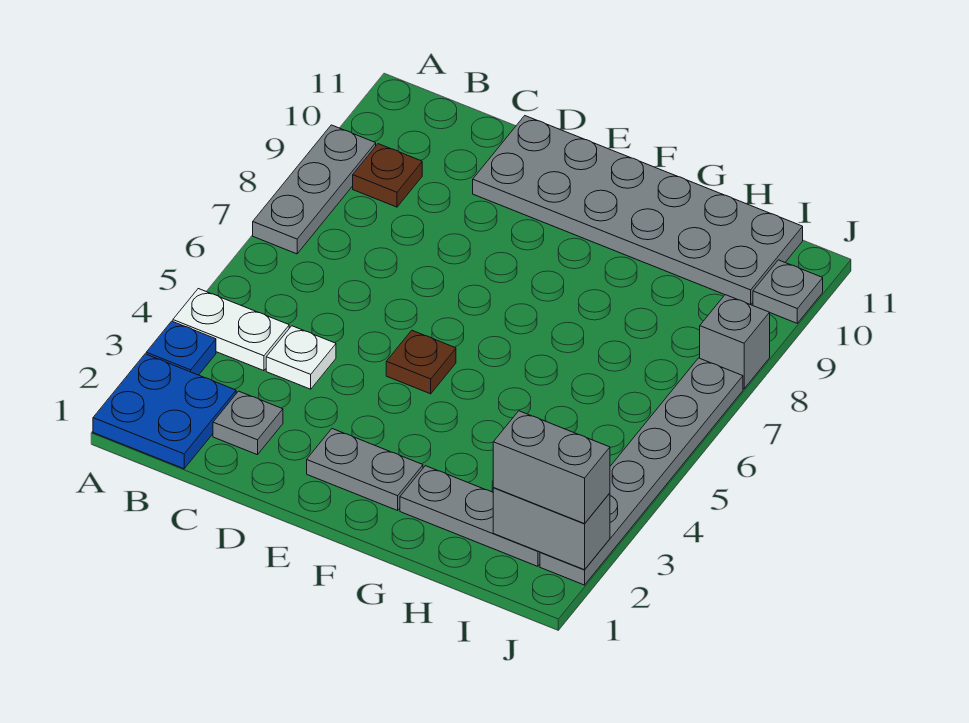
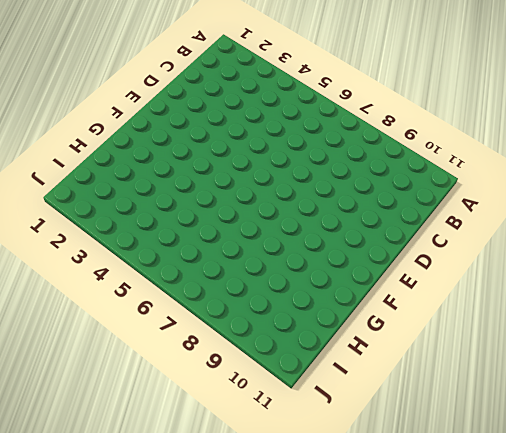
none -> blue 2x2 plate [93,354,236,469]
none -> blue 1x1 plate [146,321,216,375]
none -> white 1x2 plate [173,289,289,371]

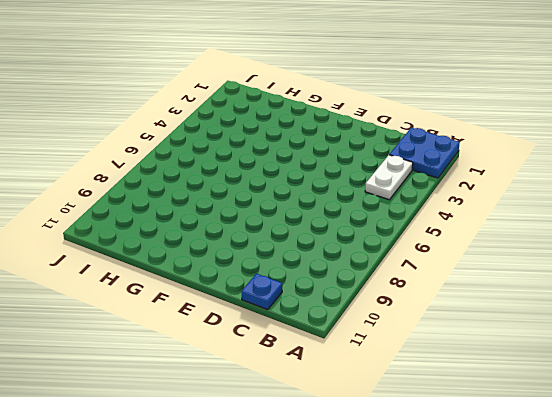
white 1x2 plate [365,155,413,200] -> white 1x2 plate turned to [173,289,289,371]
blue 1x1 plate [242,274,282,310] -> blue 1x1 plate moved to [146,321,216,375]
none -> grey 1x3 plate [253,125,376,254]
none -> brown 1x1 plate [353,144,422,207]
none -> grey 1x1 plate [213,391,283,455]

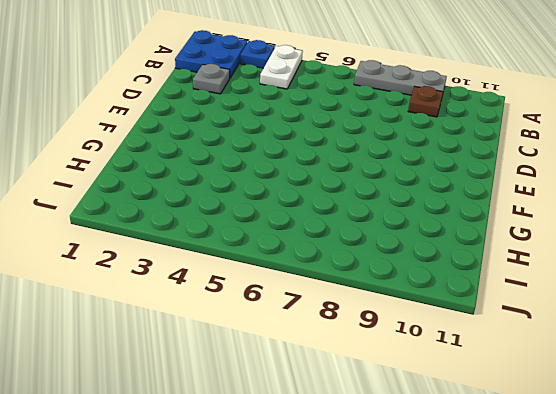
none -> white 1x1 plate [266,326,336,389]
none -> grey 2x6 plate [473,116,803,305]
none -> grey 1x2 plate [307,429,423,510]

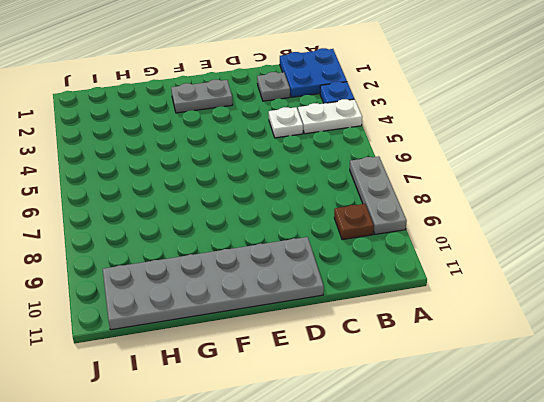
none -> brown 1x1 plate [386,331,456,394]
none -> grey 1x3 plate [400,466,540,566]
none -> grey 1x6 plate [540,358,743,585]

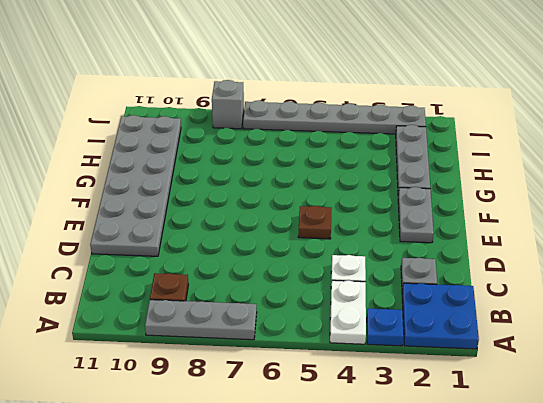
none -> grey 1x1 plate [753,260,823,323]
none -> grey 1x2 brick [493,488,610,570]
none -> grey 1x2 brick [493,411,610,524]

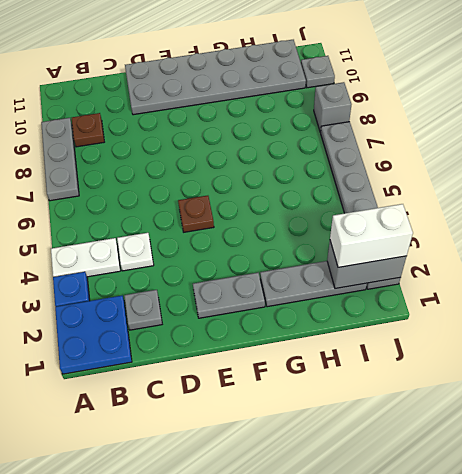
white 1x2 brick [330,204,413,267] -> grey 1x2 brick [493,411,610,524]

